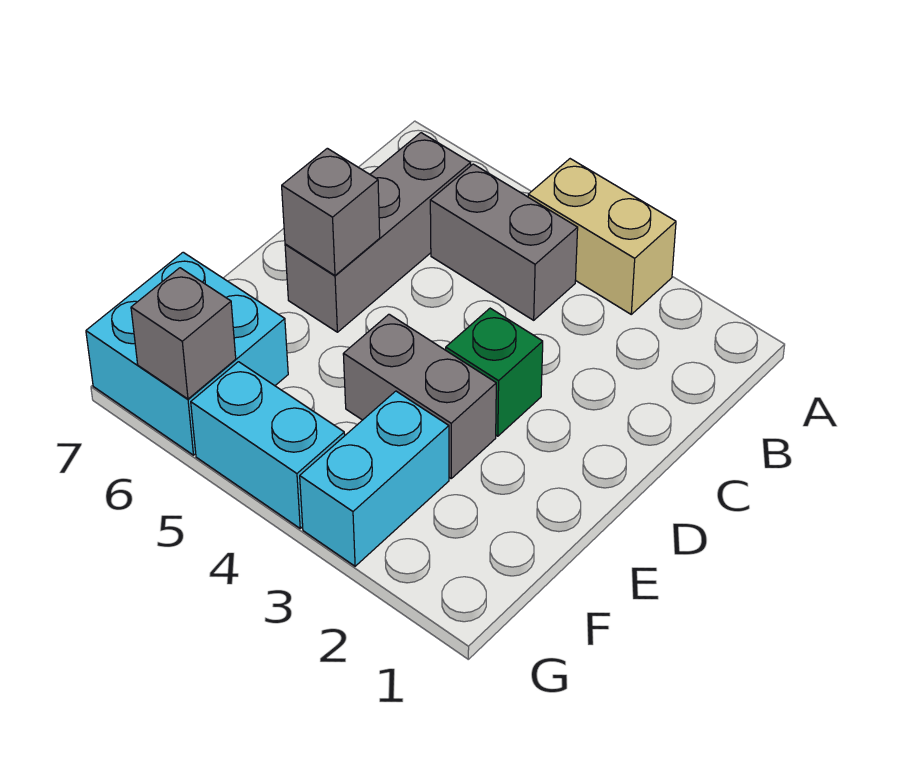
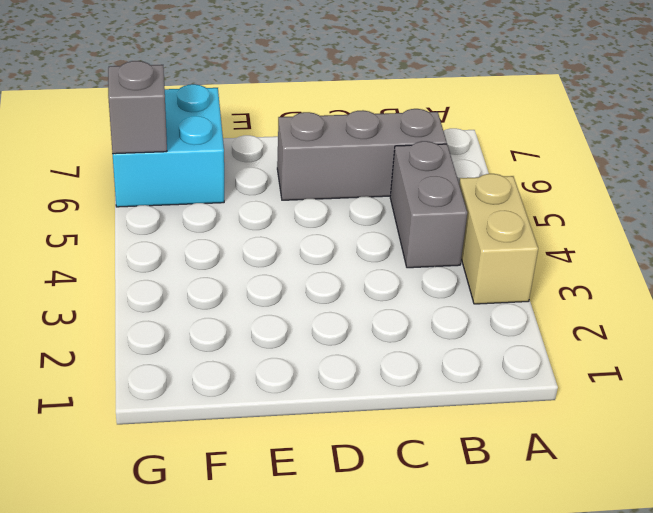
none -> green 1x1 brick [446,308,543,436]
none -> grey 1x2 brick [343,314,496,478]

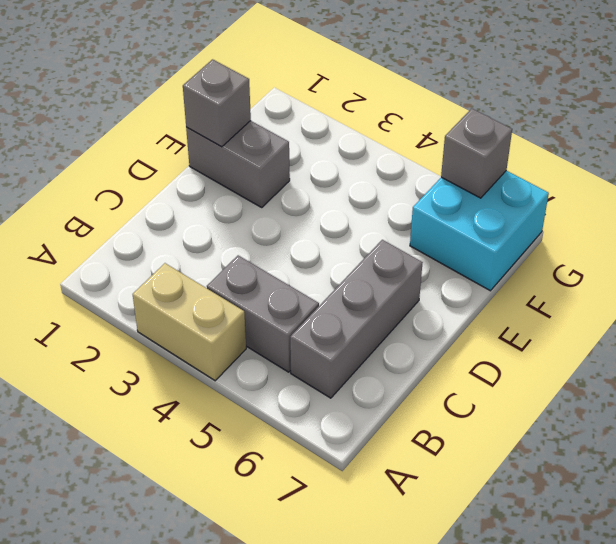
grey 1x2 brick [186,121,290,207] -> grey 1x2 brick moved to [343,314,496,478]
grey 1x1 brick [183,59,251,147] -> grey 1x1 brick moved to [282,148,380,275]
none -> green 1x1 brick [446,308,543,436]
none -> cyan 1x2 brick [300,391,449,566]

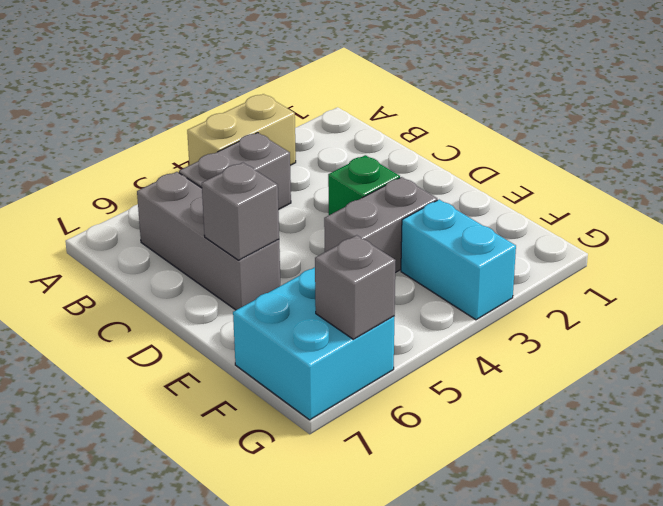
none -> cyan 1x2 brick [191,362,345,528]

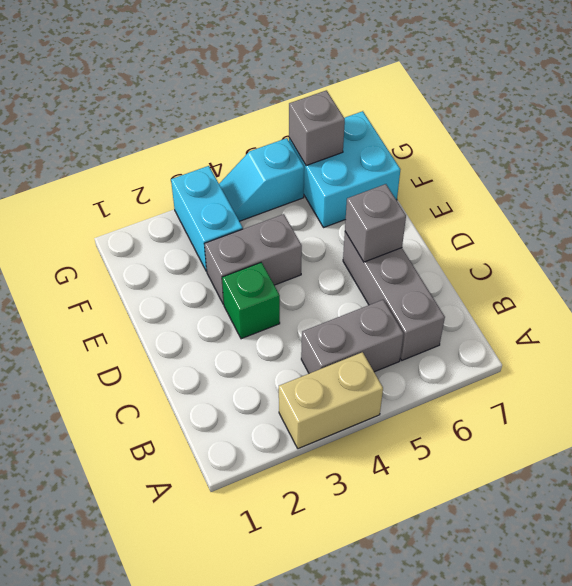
cyan 1x2 slope [219,138,304,221] -> cyan 1x2 brick [191,362,345,528]

